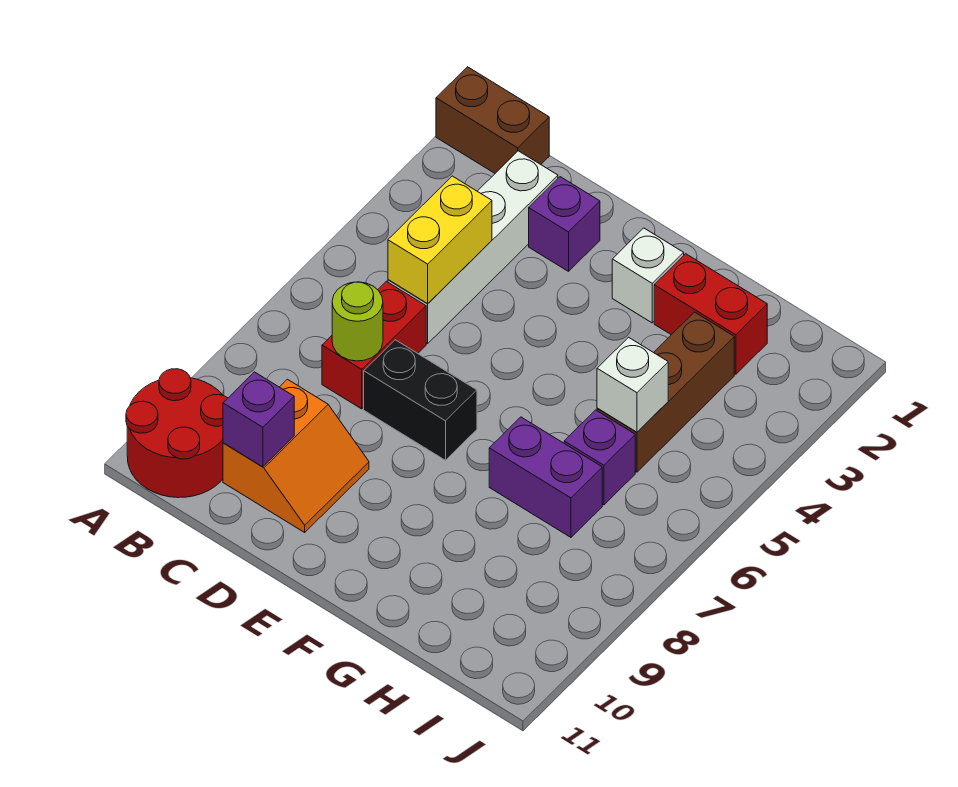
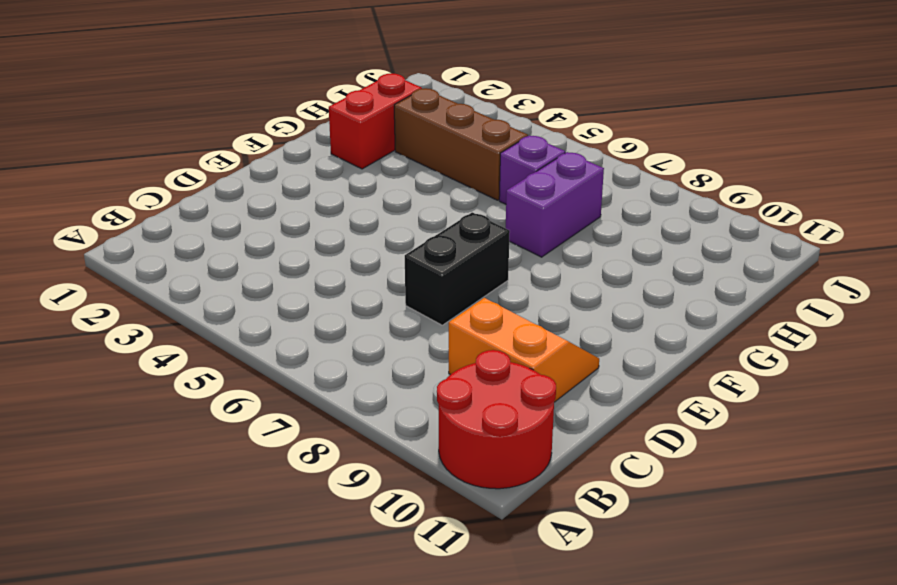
none -> brown 1x2 brick [436,67,549,173]
none -> white 1x4 brick [388,151,558,343]
none -> red 1x2 brick [322,281,426,409]

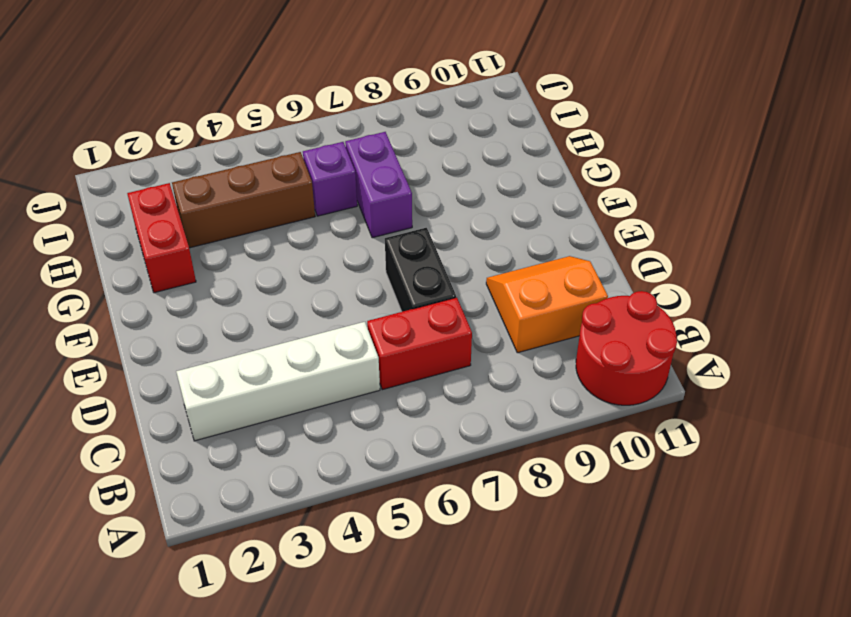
none -> brown 1x2 brick [436,67,549,173]
none -> purple 1x1 brick [529,177,600,271]
none -> white 1x1 brick [612,228,684,323]

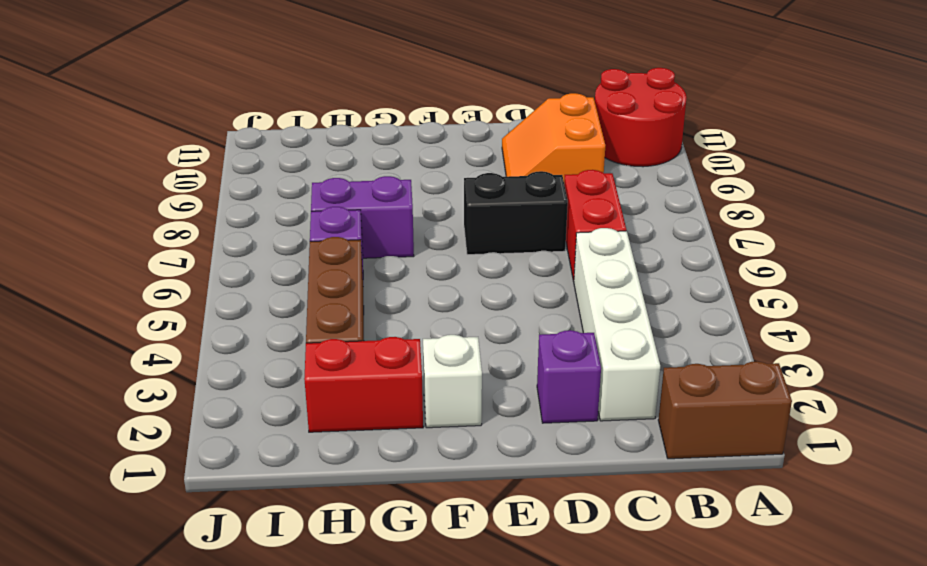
none -> yellow 1x2 brick [388,176,492,303]
none -> lime 1x1 round brick [332,282,383,361]
none -> purple 1x1 brick [223,372,294,467]

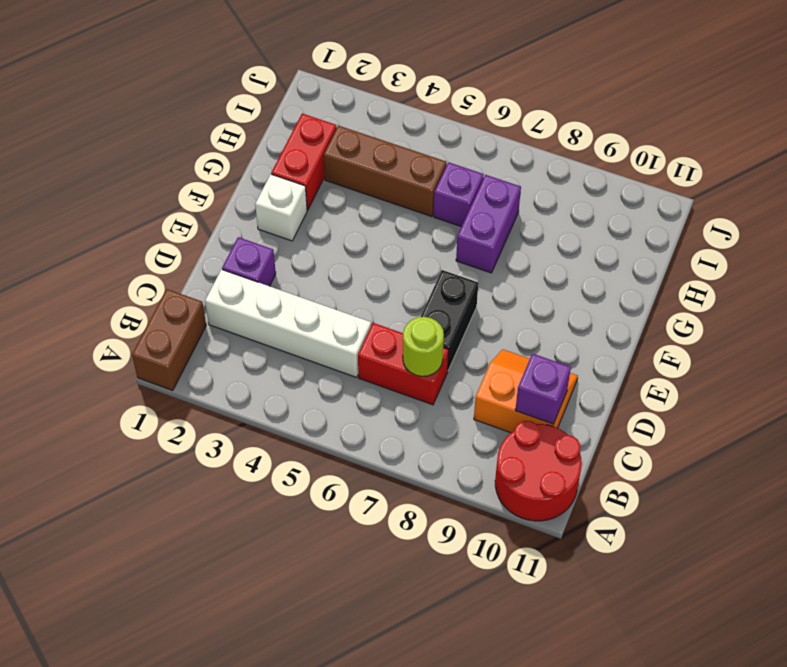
none -> yellow 1x2 brick [388,176,492,303]
none -> white 1x1 brick [597,337,668,432]

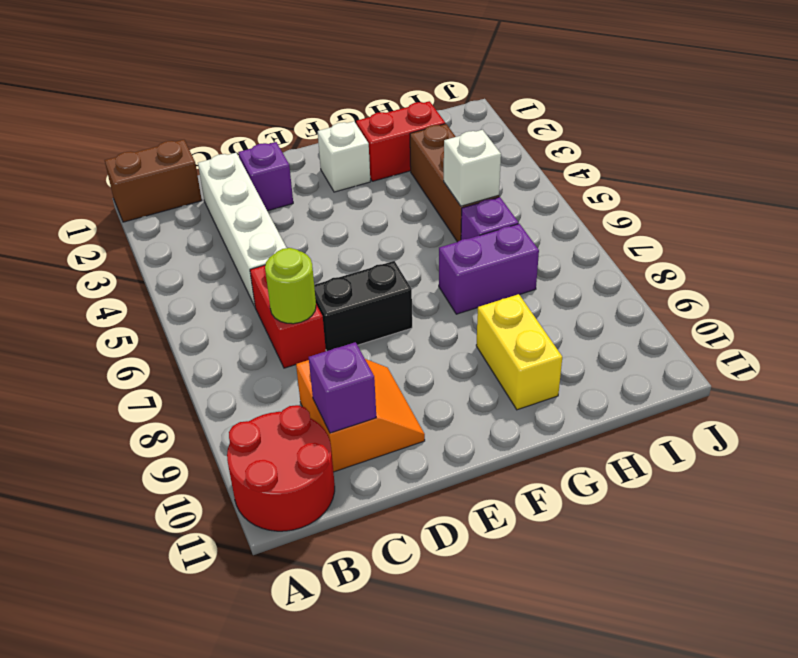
yellow 1x2 brick [476,294,562,410] -> yellow 1x2 brick moved to [388,176,492,303]

